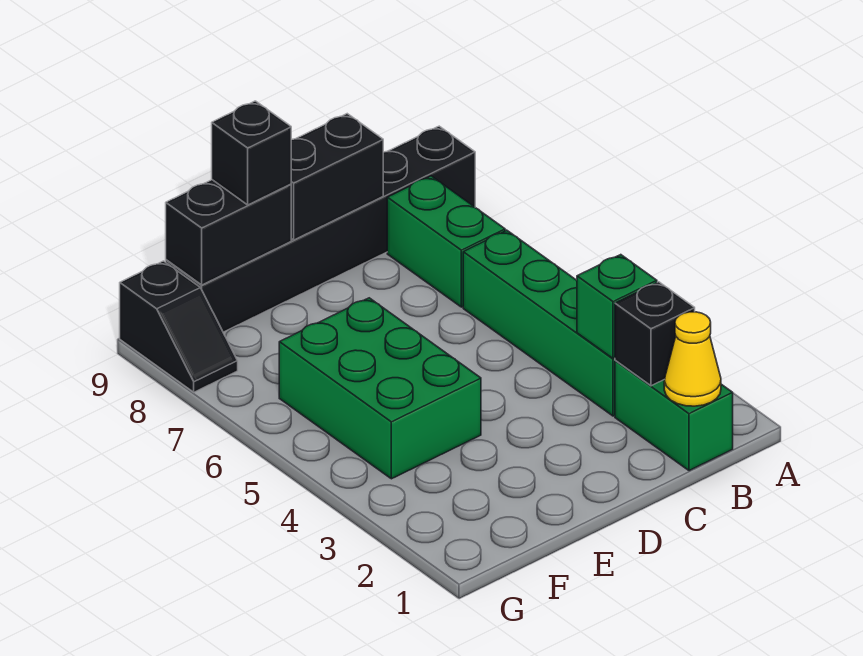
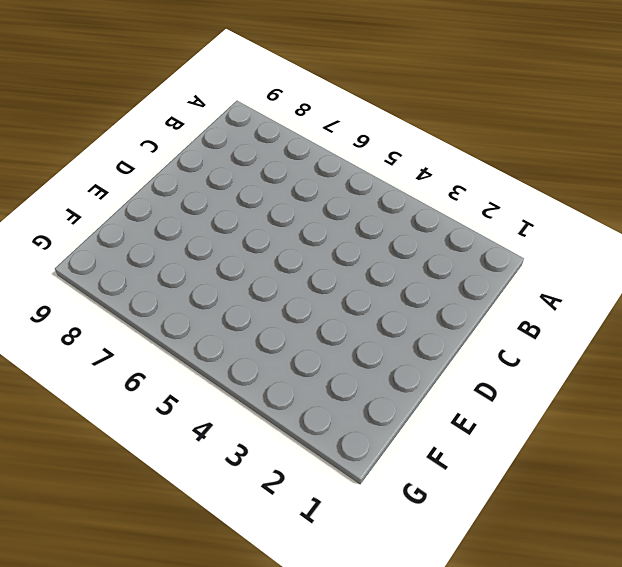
none -> black 1x6 brick [166,126,475,332]
none -> green 1x2 brick [615,361,733,471]
none -> green 1x4 brick [463,230,615,416]

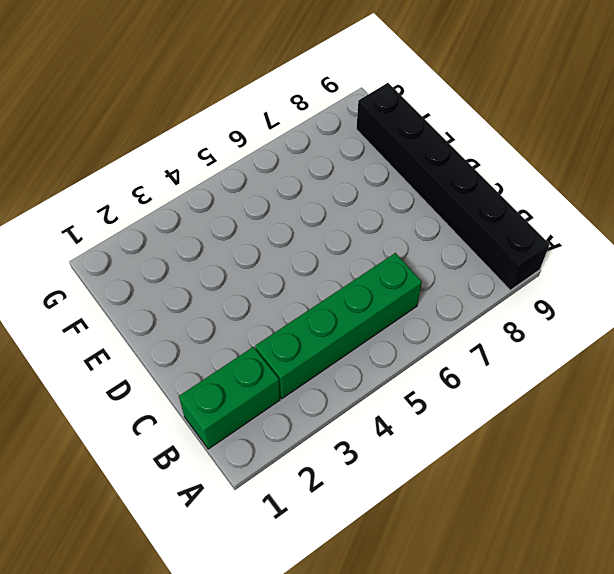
none -> green 1x2 brick [387,176,505,307]
none -> green 2x3 brick [279,298,481,479]
none -> black 1x2 slope [120,261,238,392]

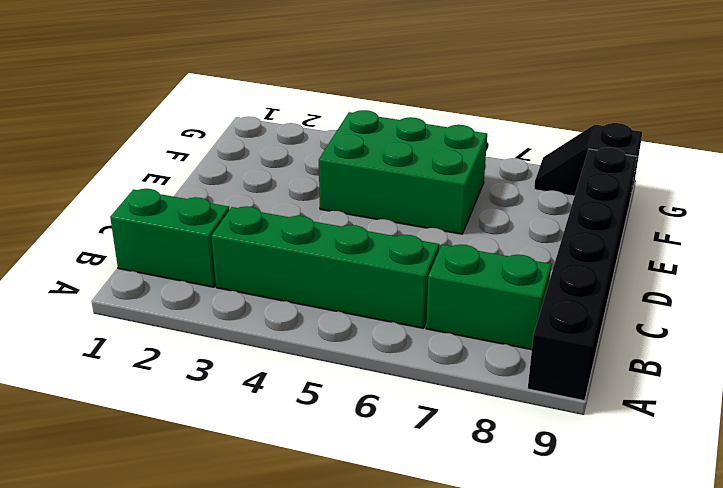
none -> yellow 1x1 cone [664,312,721,406]
none -> black 1x1 brick [615,282,695,386]
none -> green 1x1 brick [577,255,657,359]

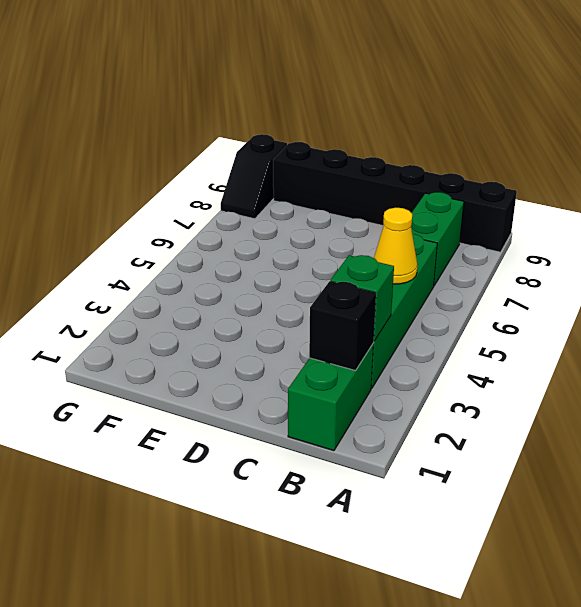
yellow 1x1 cone [374,208,417,284] -> yellow 1x1 cone moved to [664,312,721,406]
none -> green 2x3 brick [279,298,481,479]
none -> black 1x2 brick [291,114,383,240]
none -> black 1x2 brick [166,180,291,285]

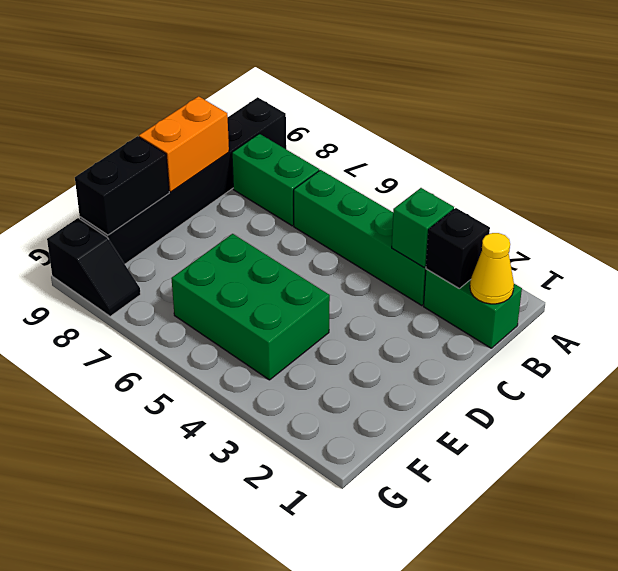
orange 1x2 brick [139,96,229,192] -> black 1x2 brick [291,114,383,240]
none -> black 1x1 brick [212,101,291,205]

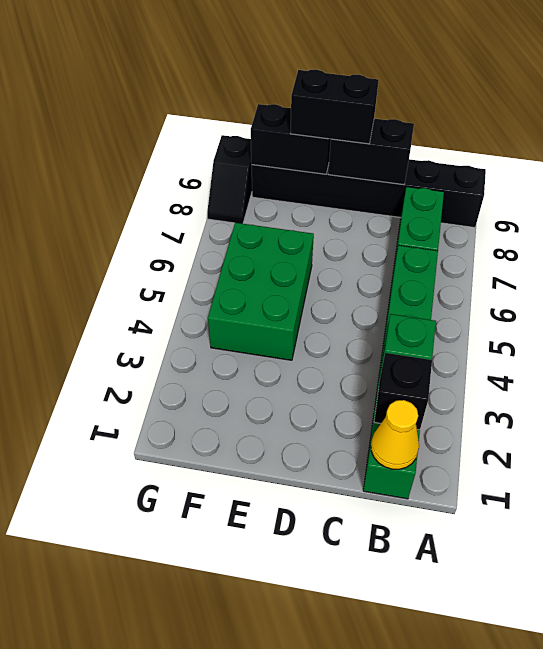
black 1x2 brick [290,70,379,144] -> black 1x1 brick [212,101,291,205]

